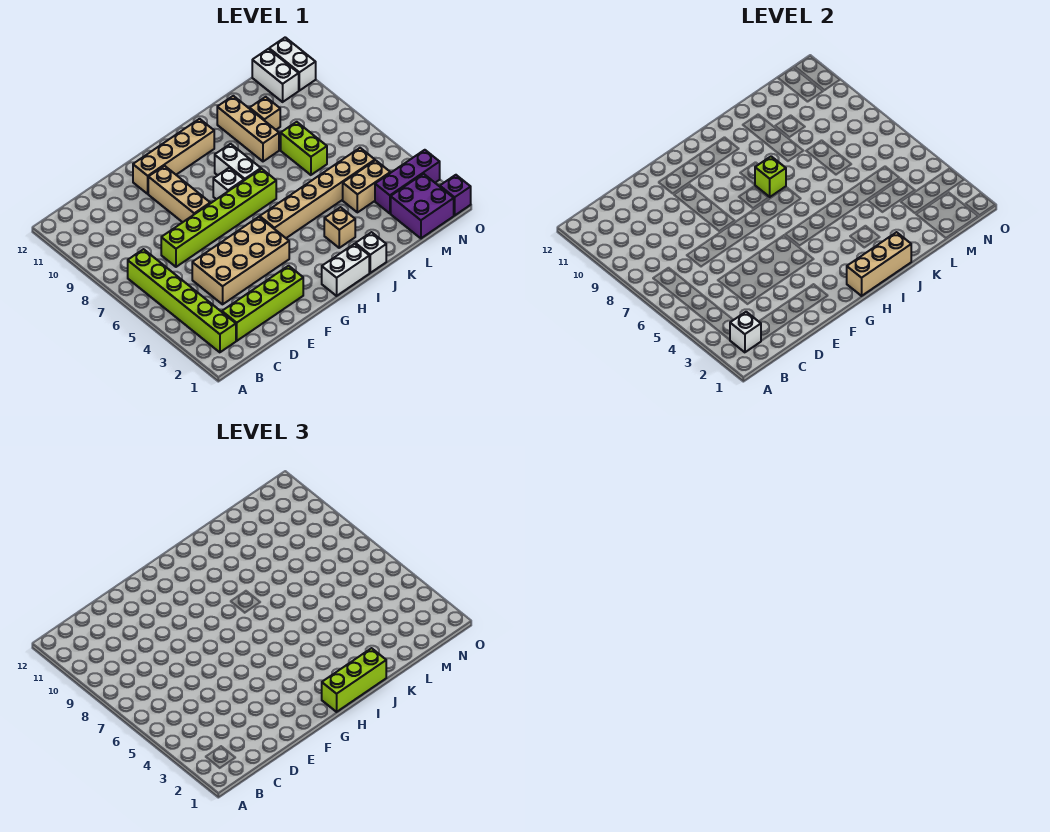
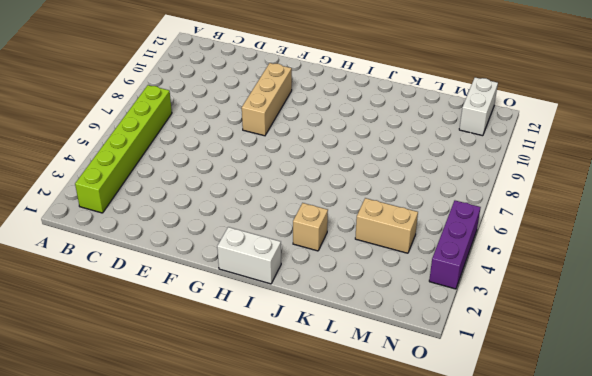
purple 1x3 brick [429,201,481,289] -> purple 1x3 brick turned to [375,150,440,213]
none -> lime 1x4 brick [222,266,303,341]
none -> tan 2x4 brick [192,217,289,304]
none -> lime 1x6 brick [161,169,276,267]

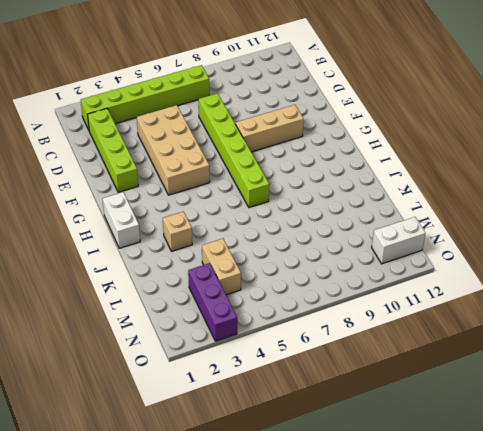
none -> tan 1x4 brick [133,119,214,194]
none -> tan 1x6 brick [260,148,375,238]
none -> white 1x1 brick [213,168,244,199]

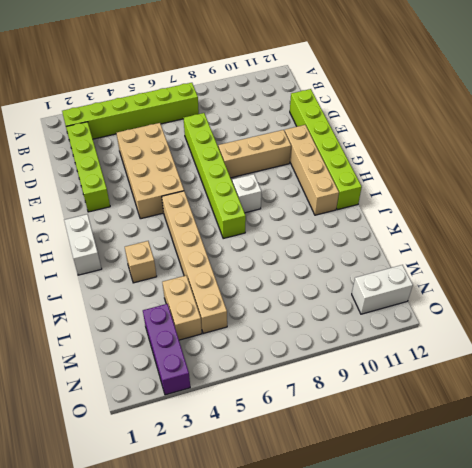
lime 1x6 brick [290,89,362,210] -> none
none -> white 1x2 brick [215,144,261,180]
none -> white 1x1 brick [356,232,386,273]
none -> tan 1x3 brick [217,96,279,161]

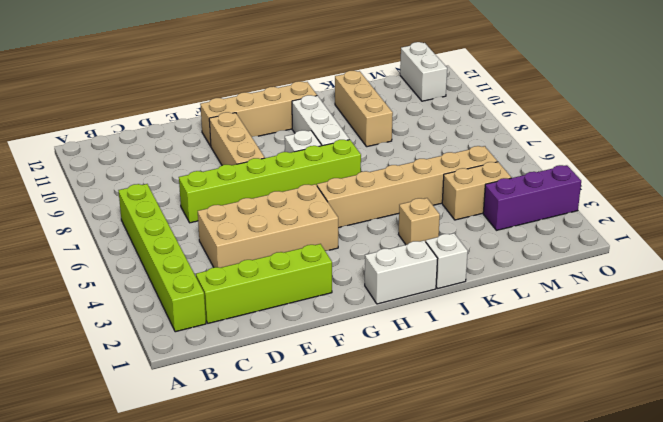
white 1x3 brick [292,95,349,146] -> white 1x2 brick [215,144,261,180]
none -> lime 1x2 brick [281,122,327,175]
none -> tan 1x1 brick [250,97,280,130]
none -> purple 2x2 brick [391,174,454,238]

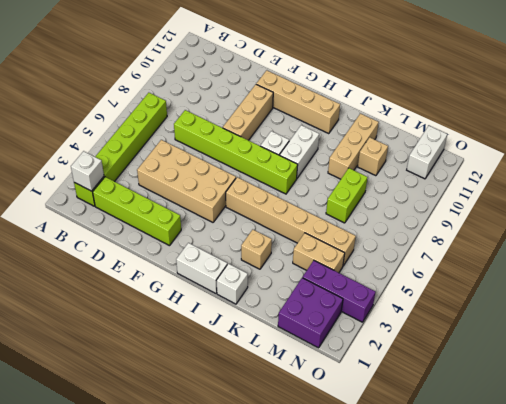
none -> purple 1x1 brick [440,175,471,215]
none -> white 1x2 brick [269,37,316,91]
none -> tan 1x3 brick [847,232,911,296]

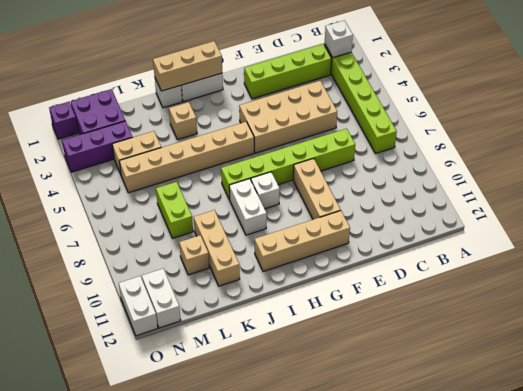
none -> lime 1x1 brick [755,156,786,197]
none -> lime 1x3 brick [322,648,386,712]

